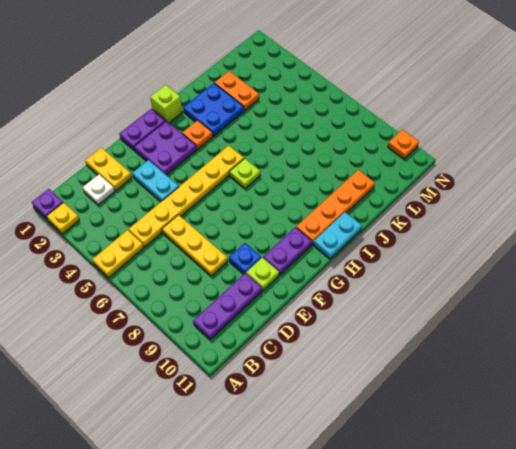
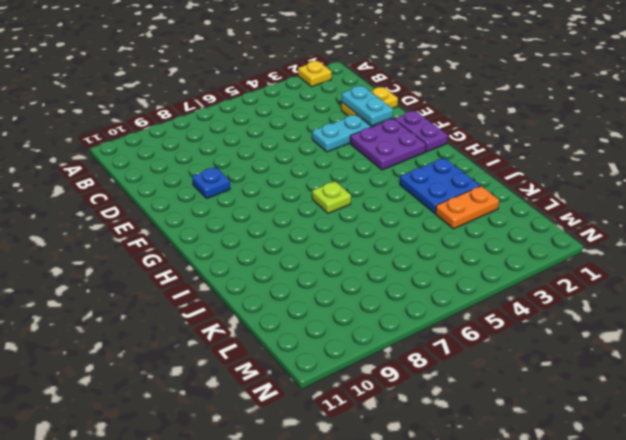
cyan 1x2 plate [342,86,393,126] -> cyan 1x2 plate moved to [313,212,362,259]
none -> purple 1x1 plate [32,189,63,220]
none -> yellow 1x2 plate [92,230,144,277]
none -> purple 1x3 plate [193,273,262,340]

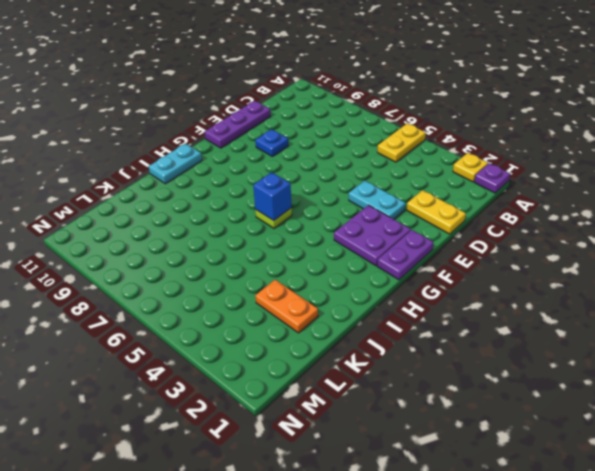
purple 1x3 plate [205,101,271,148] -> purple 1x3 plate moved to [193,273,262,340]
blue 1x1 brick [253,172,292,221] -> none
none -> white 1x1 plate [83,174,115,205]
none -> yellow 1x6 plate [129,145,244,247]
none -> yellow 1x3 plate [162,215,228,276]

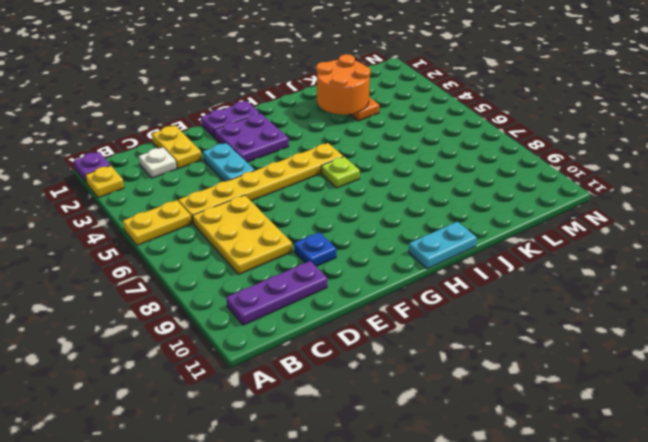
yellow 2x3 plate [193,195,292,274] -> yellow 1x3 plate [162,215,228,276]
orange 2x2 round brick [316,54,371,115] -> none
none -> lime 1x1 plate [246,257,279,291]
none -> purple 1x2 plate [263,227,312,275]
none -> lime 1x1 brick [150,85,182,123]

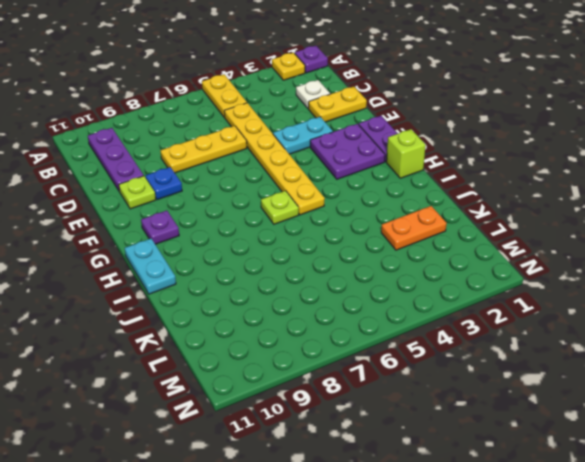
purple 1x1 plate [141,210,179,244] -> purple 1x2 plate [263,227,312,275]
none -> orange 1x1 plate [182,120,213,149]
none -> orange 1x4 plate [296,170,375,244]
none -> blue 2x2 plate [183,83,244,136]

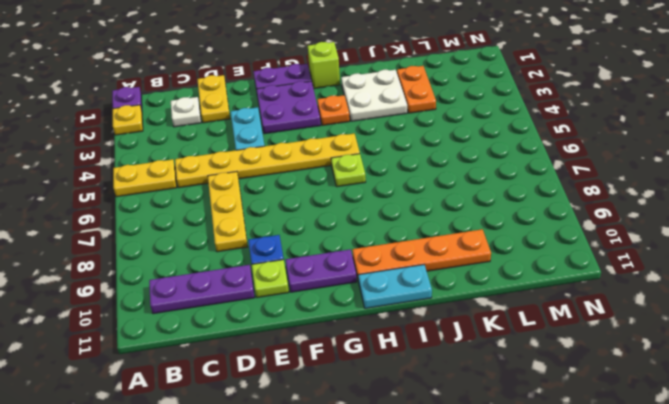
white 2x2 plate [341,70,407,121] -> blue 2x2 plate [183,83,244,136]
none -> orange 1x1 plate [388,130,419,159]

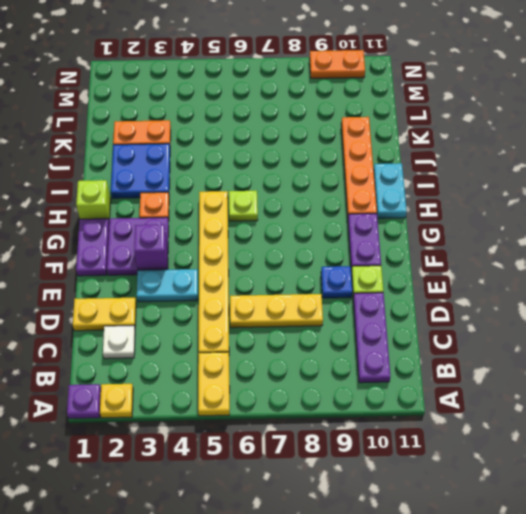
purple 1x1 brick [134,224,167,269] -> none
orange 1x2 plate [310,50,365,78] -> orange 1x1 plate [388,130,419,159]

